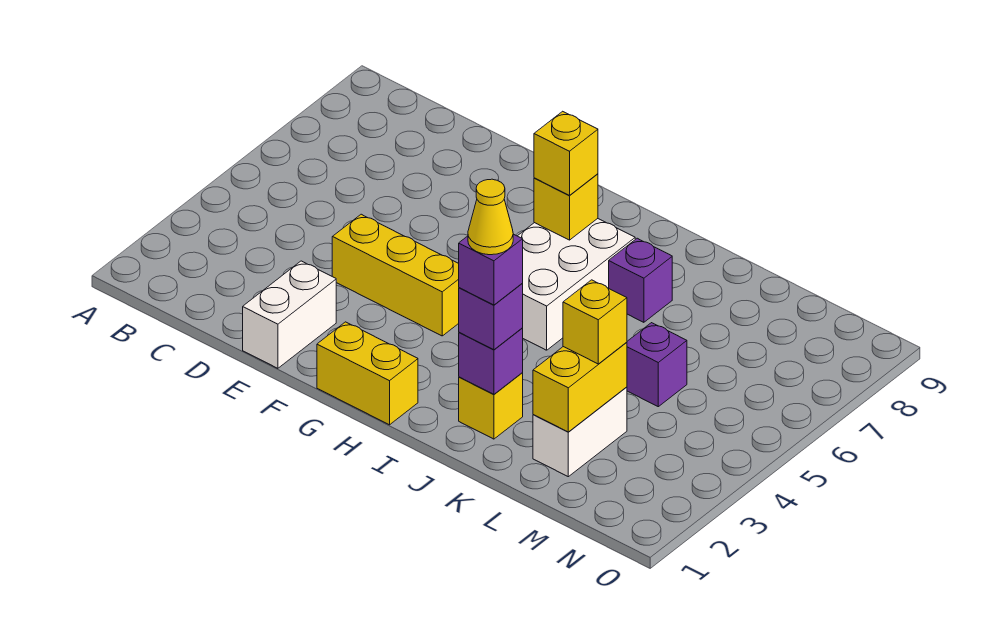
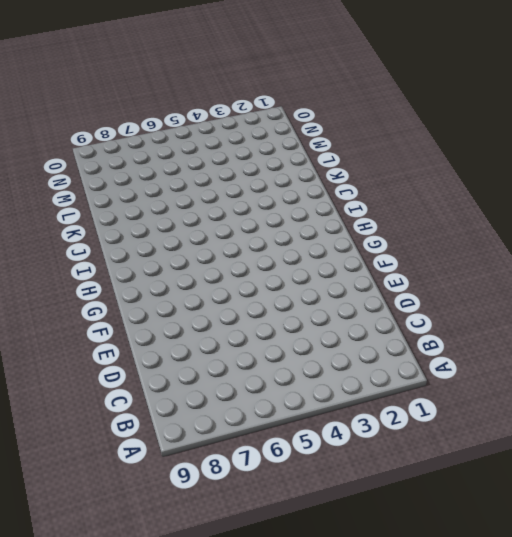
none -> white 1x2 brick [243,261,336,368]
none -> yellow 1x3 brick [332,214,459,336]
none -> yellow 1x2 brick [317,322,418,425]

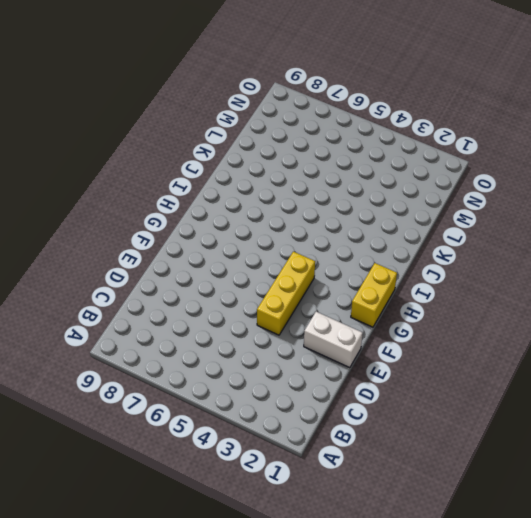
none -> white 2x3 brick [518,219,635,350]
none -> yellow 1x1 brick [459,373,523,439]
none -> purple 1x1 brick [609,238,672,322]

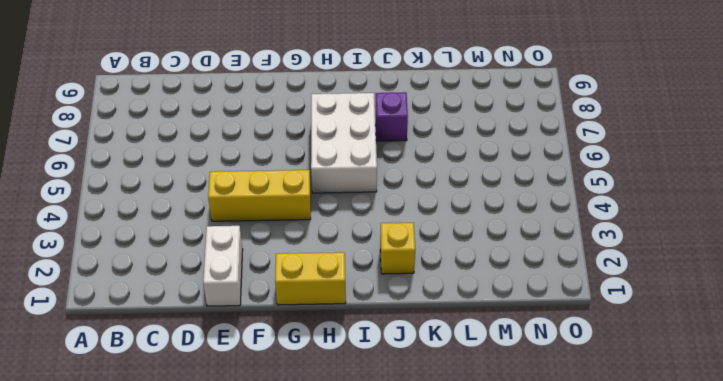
none -> white 1x2 brick [533,387,627,477]
none -> purple 1x1 brick [627,323,687,407]
none -> yellow 1x1 brick [534,174,598,240]

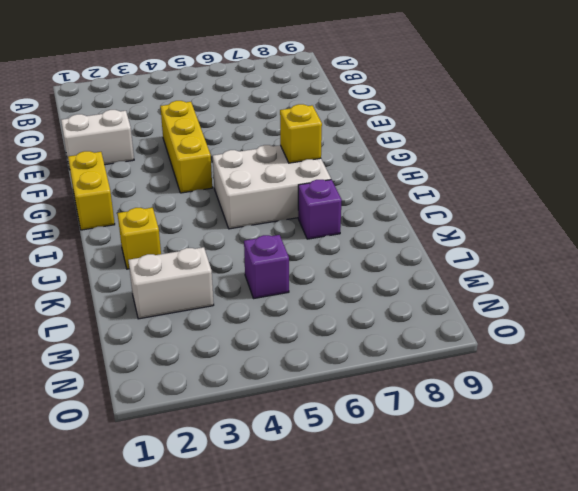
none -> purple 1x1 brick [459,328,523,394]
none -> yellow 1x2 brick [533,342,627,432]
none -> yellow 1x1 brick [534,111,598,195]

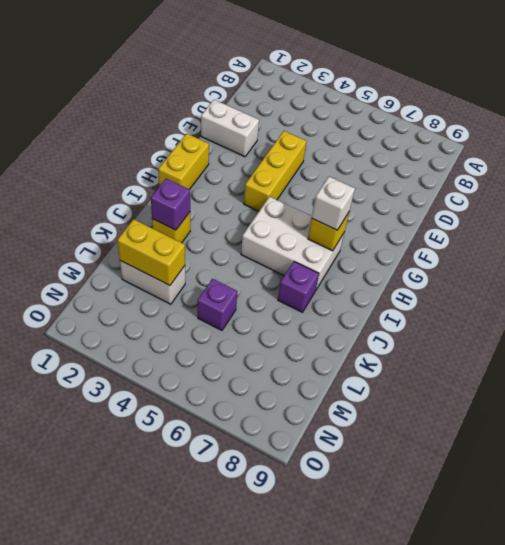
white 1x1 brick [312,177,355,230] -> yellow 1x1 brick [534,111,598,195]
none -> purple 1x1 brick [459,284,523,350]
none -> yellow 1x1 brick [563,280,627,364]
none -> purple 1x1 brick [459,234,523,305]

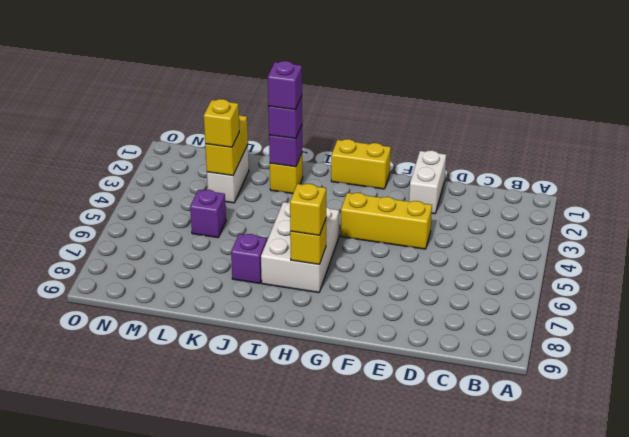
none -> yellow 1x1 cone [468,179,513,255]

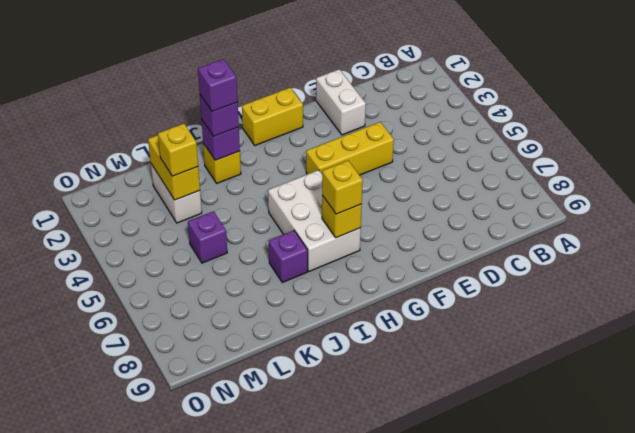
none -> yellow 1x1 cone [468,179,513,255]

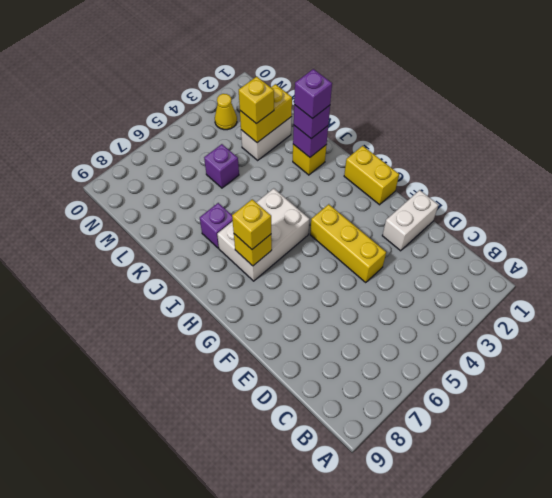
yellow 1x1 cone [215,94,237,130] -> yellow 1x1 cone moved to [468,179,513,255]

